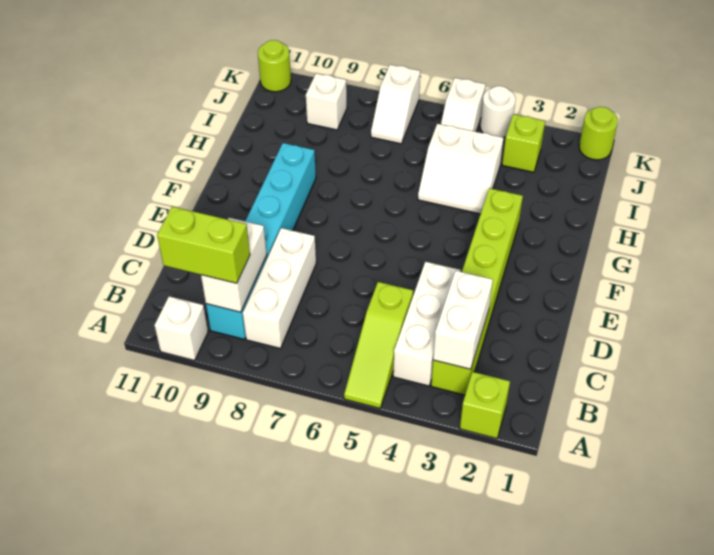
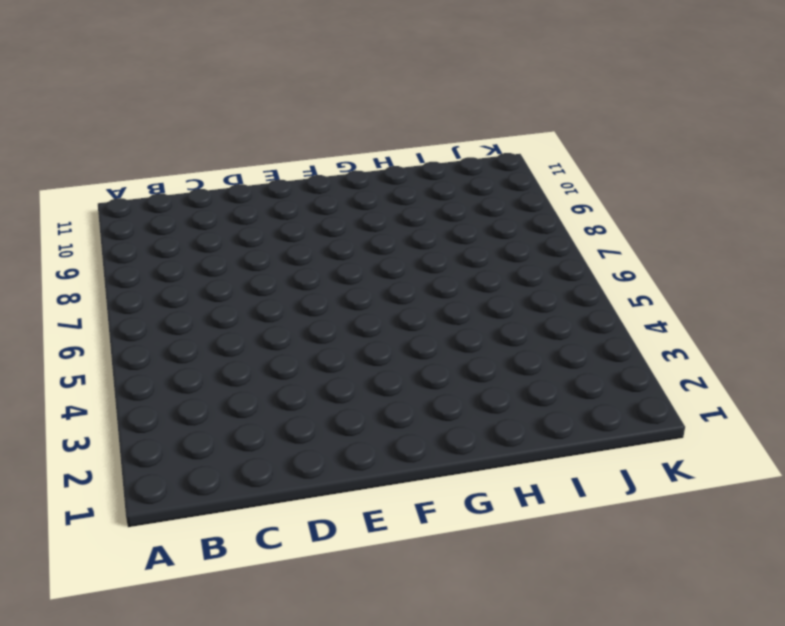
none -> lime 1x1 brick [460,372,510,438]
none -> lime 1x3 slope [344,282,413,408]
none -> white 1x1 brick [154,296,208,360]

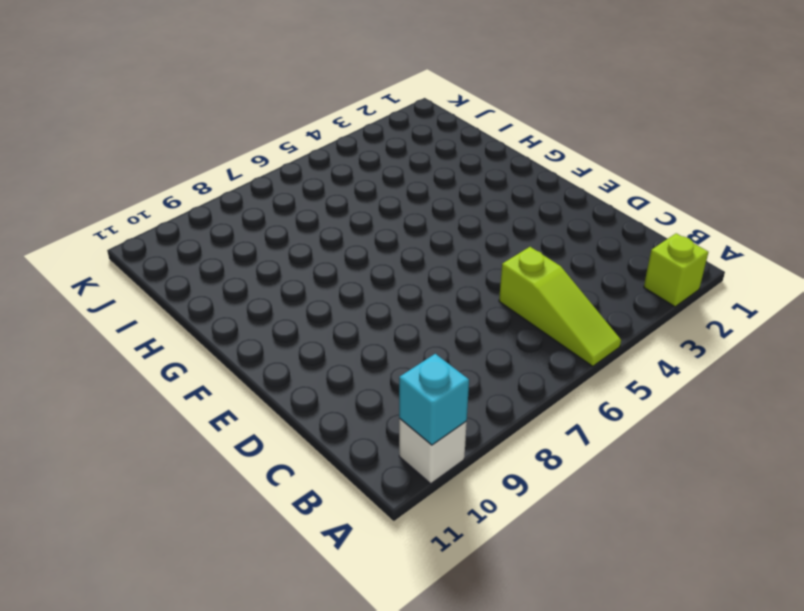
cyan 1x1 brick [399,354,469,445] -> none
none -> lime 1x6 brick [431,188,523,395]
none -> white 1x3 brick [393,262,460,386]
none -> white 1x3 brick [243,228,316,348]

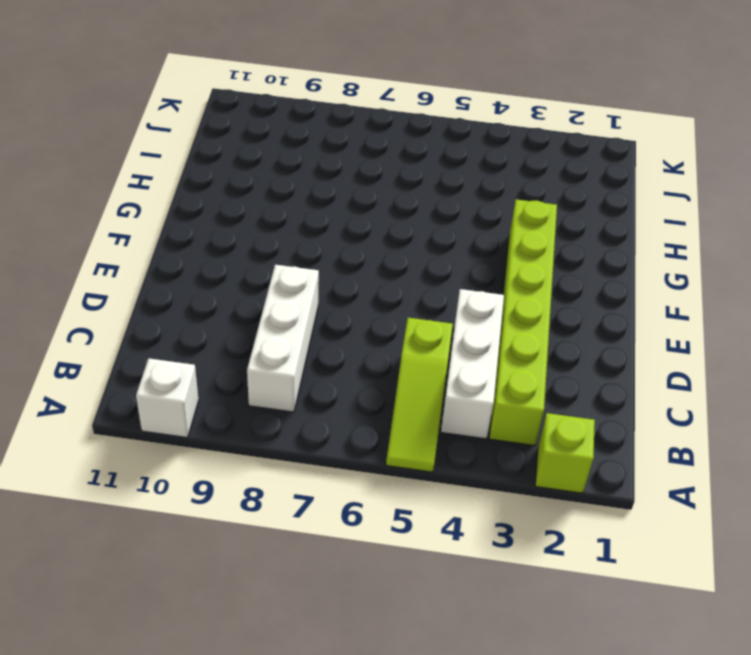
none -> cyan 1x6 brick [206,143,316,339]
none -> white 2x2 slope [418,124,503,214]
none -> lime 1x1 brick [502,114,545,172]

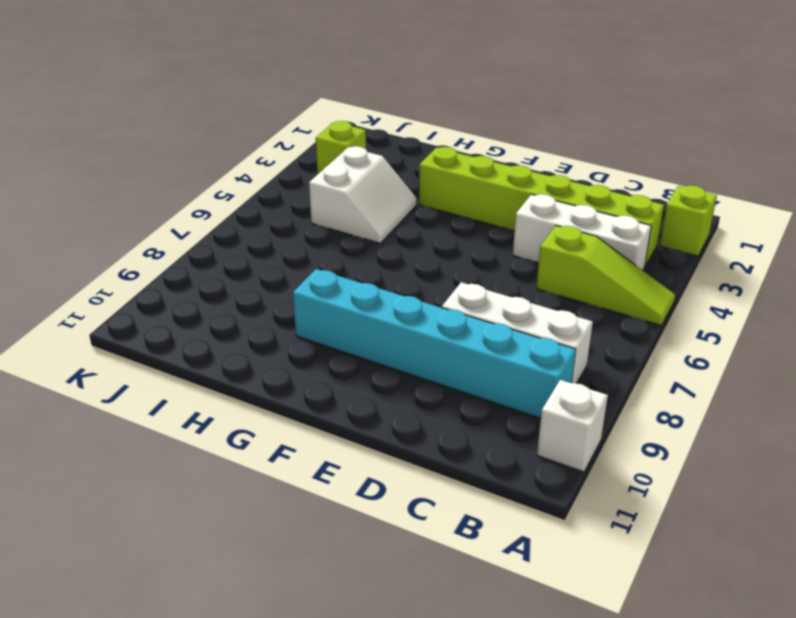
none -> white 1x2 slope [441,78,486,132]
none -> white 1x2 slope [371,65,420,144]
none -> white 1x1 brick [306,73,347,130]

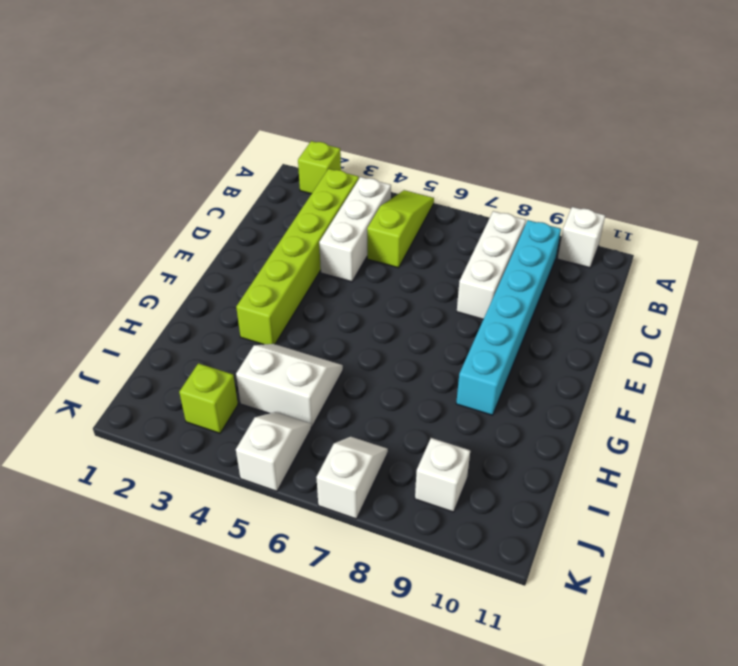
none -> lime 1x1 round brick [579,107,618,160]
none -> white 1x1 round brick [480,86,516,138]
none -> lime 1x1 round brick [258,40,291,92]

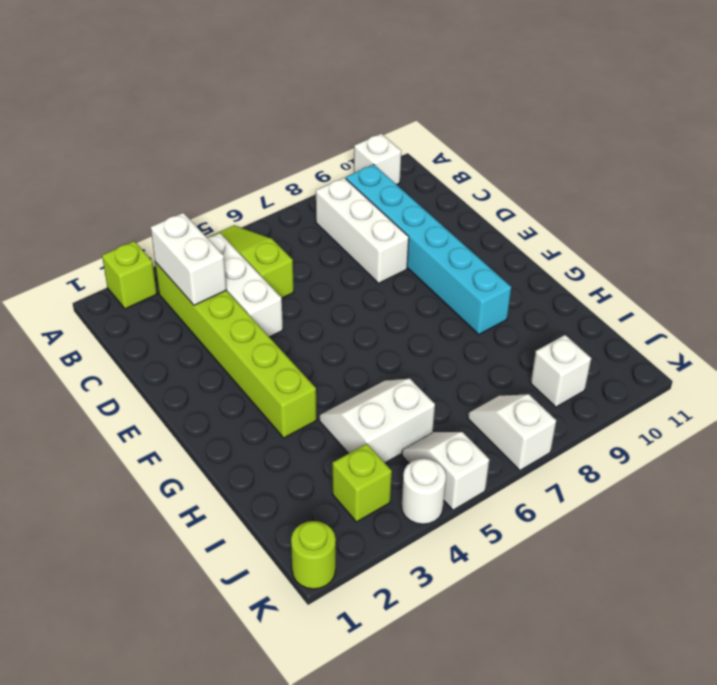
none -> lime 1x1 round brick [258,40,291,92]
none -> white 1x2 brick [201,218,267,312]
none -> lime 1x2 brick [157,207,250,283]

